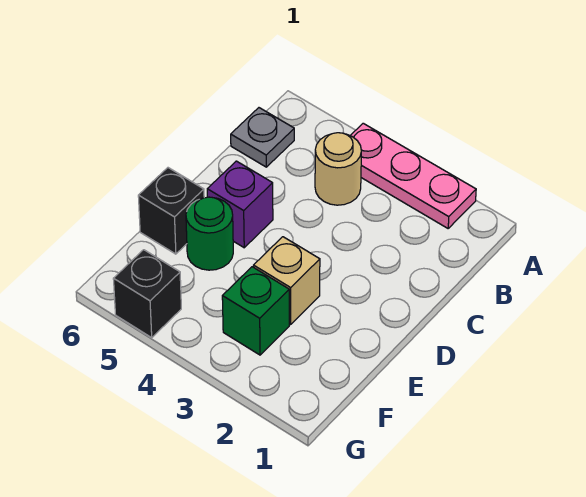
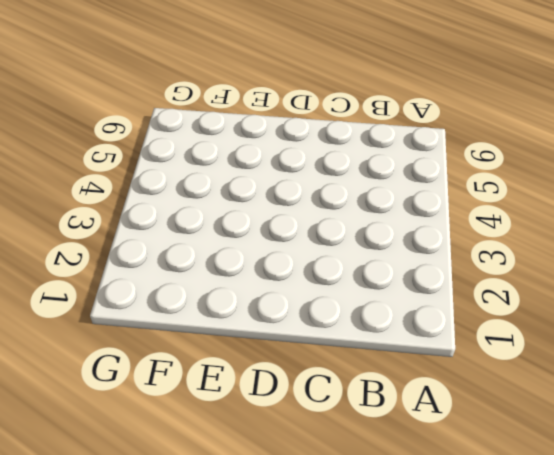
none -> pink 1x3 plate [350,123,476,228]
none -> tan 1x1 round brick [315,133,361,205]

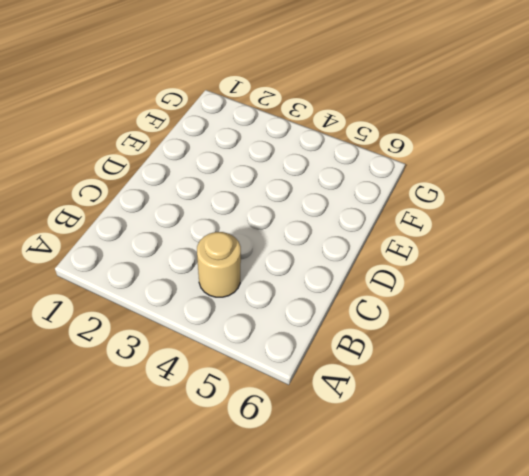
none -> pink 1x3 plate [350,123,476,228]
none -> grey 1x1 plate [231,108,294,167]

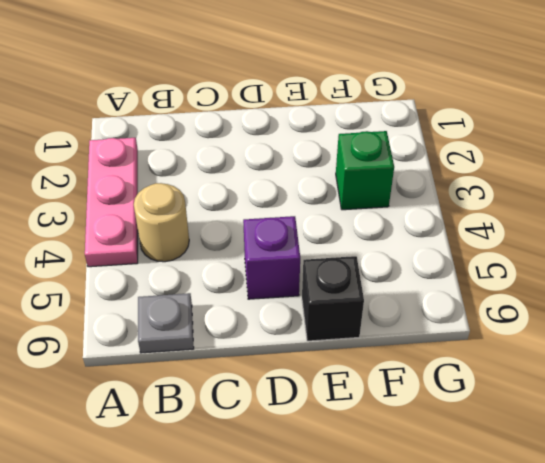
none -> tan 1x1 brick [254,237,320,324]
none -> green 1x1 round brick [186,197,233,270]

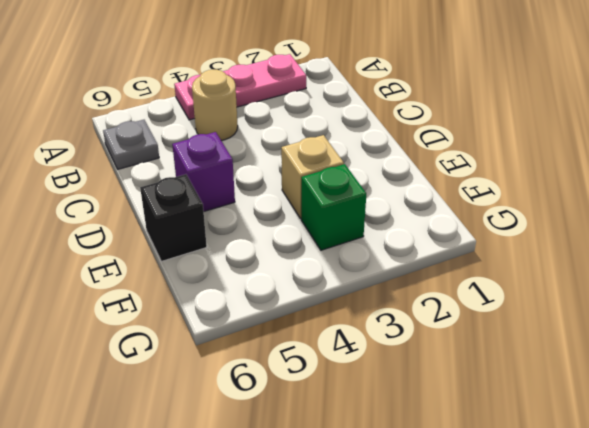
none -> green 1x1 round brick [186,197,233,270]
none -> black 1x1 brick [113,250,181,338]

